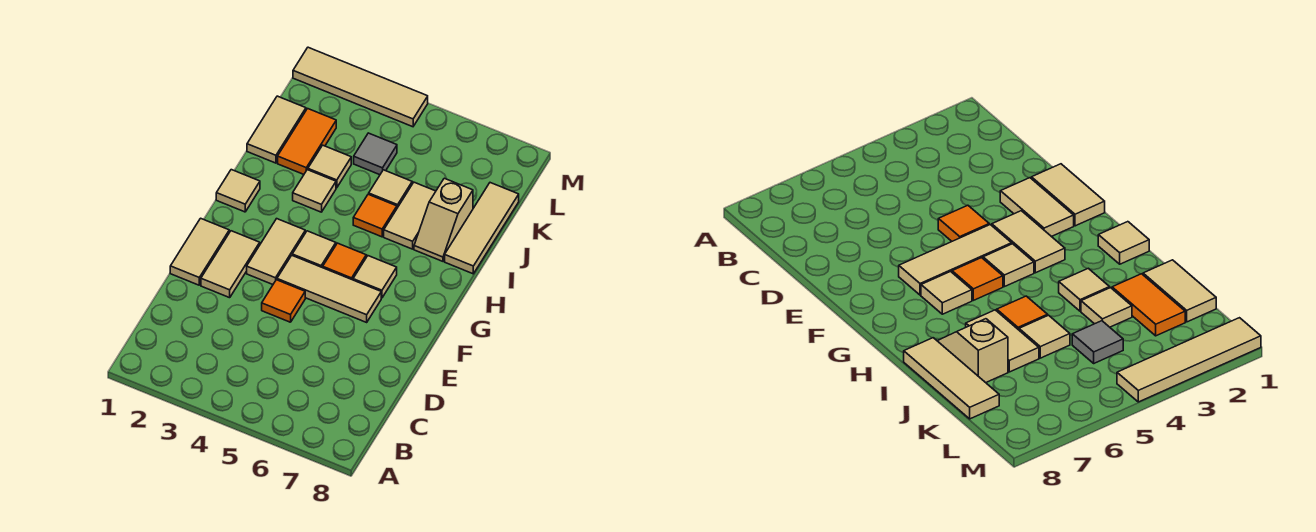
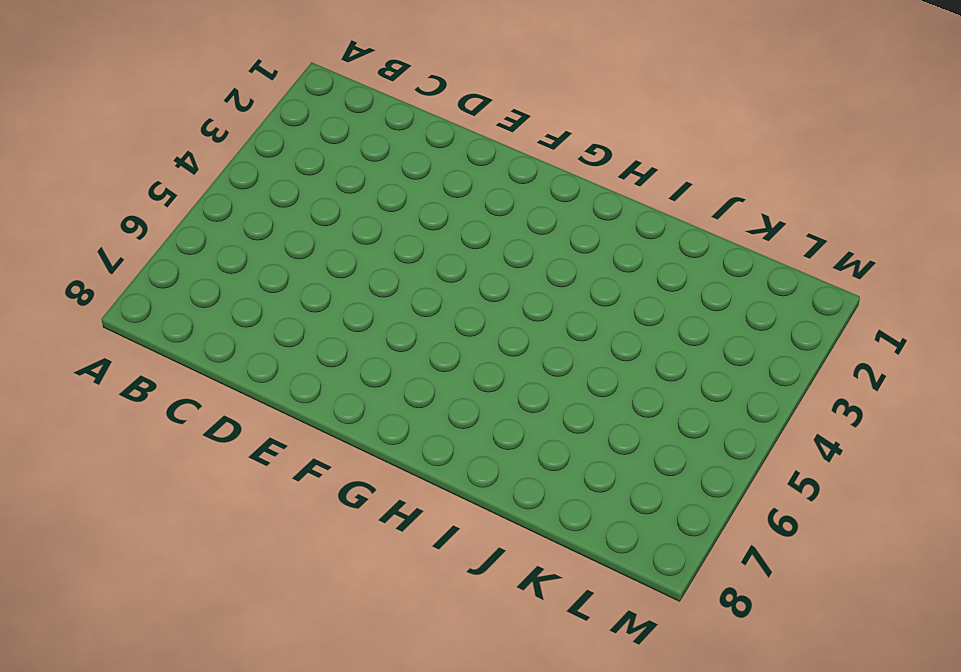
none -> tan 1x2 tile [170,218,229,285]
none -> tan 1x2 tile [201,231,260,298]
none -> orange 1x1 tile [262,280,305,322]

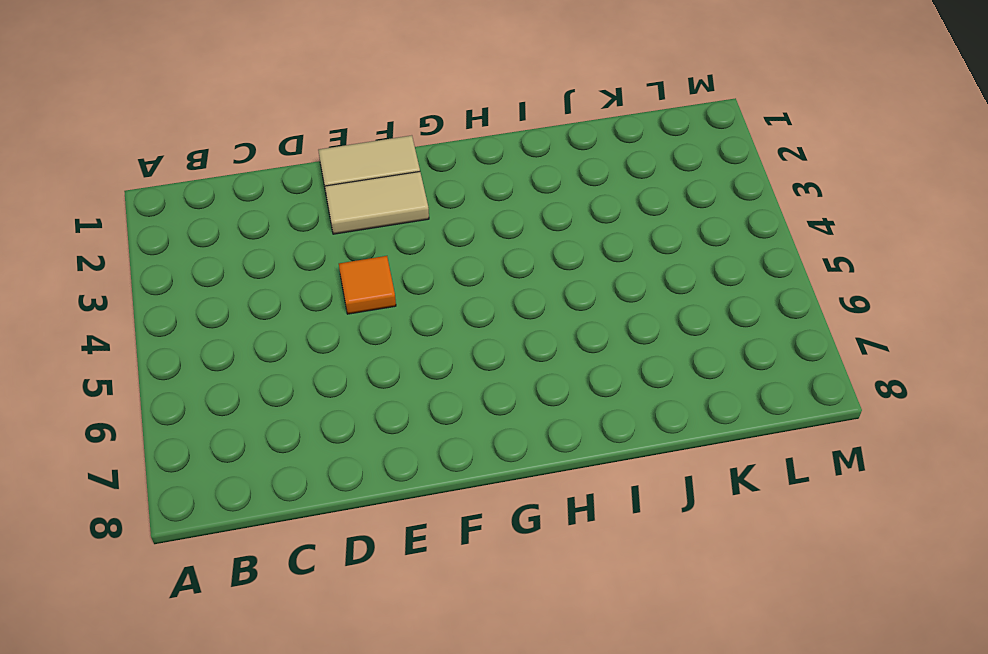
none -> tan 1x2 tile [247,219,305,284]
none -> tan 1x3 tile [277,256,381,322]
none -> tan 1x1 tile [292,231,336,268]

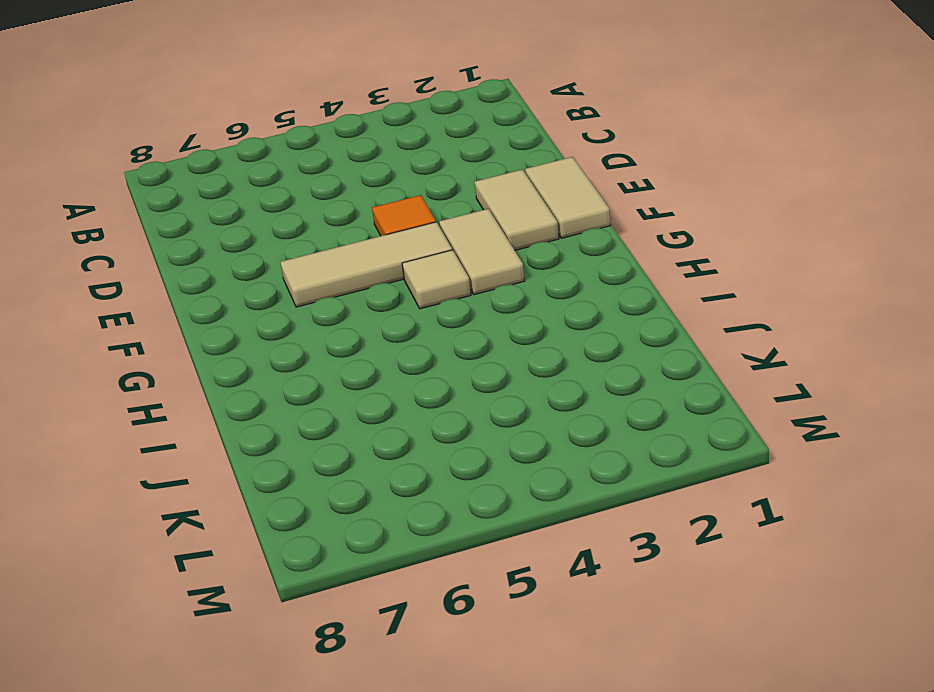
none -> orange 1x1 tile [323,243,366,280]
none -> tan 1x1 tile [353,256,397,298]
none -> tan 1x1 tile [216,170,260,212]

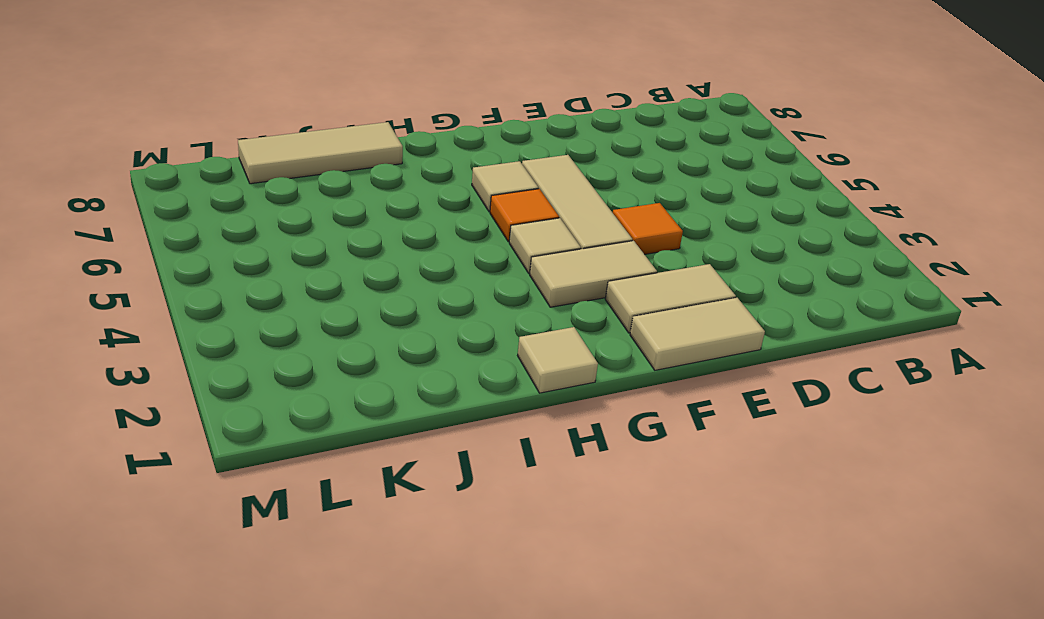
none -> tan 1x1 tile [293,170,336,212]
none -> orange 1x1 tile [353,194,397,237]
none -> tan 1x2 tile [384,182,436,249]

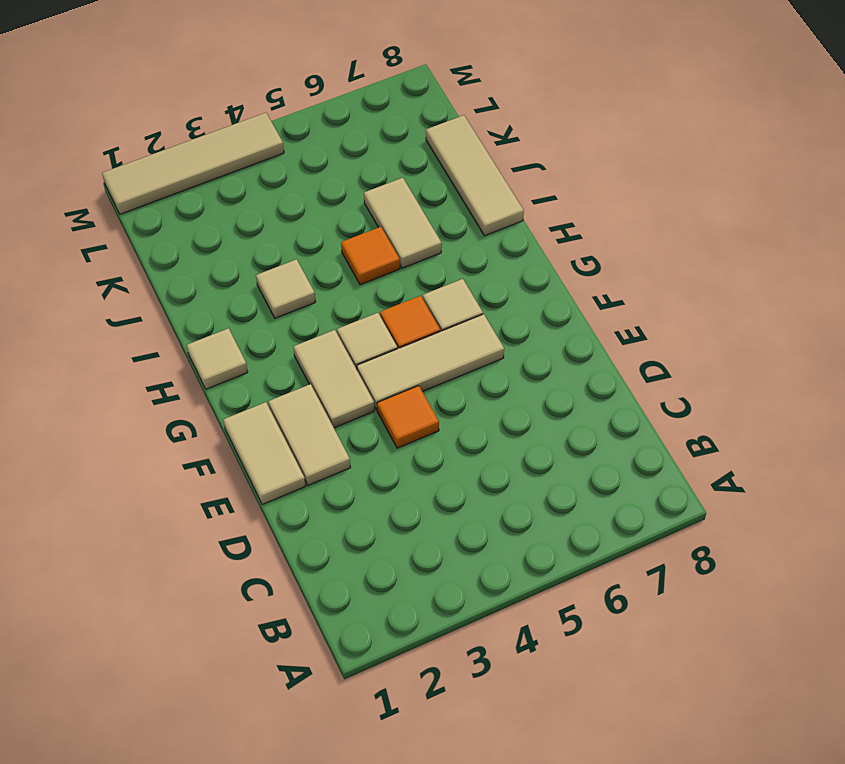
none -> tan 1x2 slope [414,178,473,261]
none -> tan 1x2 tile [247,96,306,163]
none -> orange 1x2 tile [278,109,336,174]

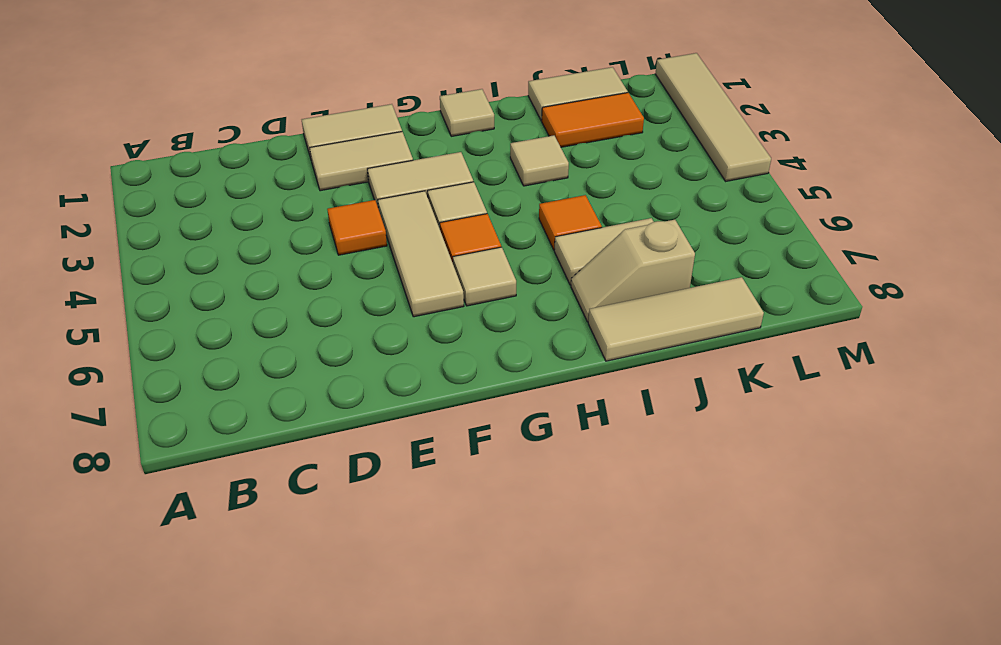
none -> tan 1x1 tile [308,145,351,188]
none -> tan 1x1 tile [369,170,412,208]
none -> grey 1x1 tile [354,133,397,175]

